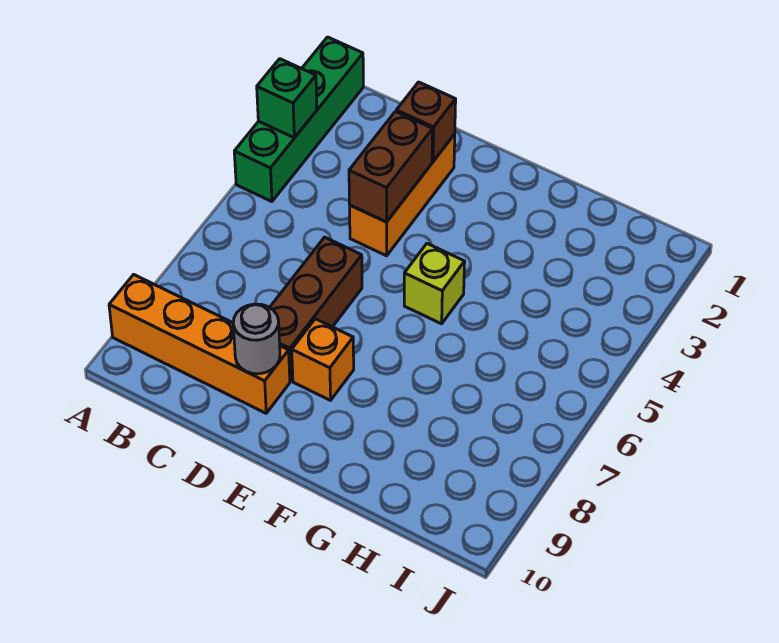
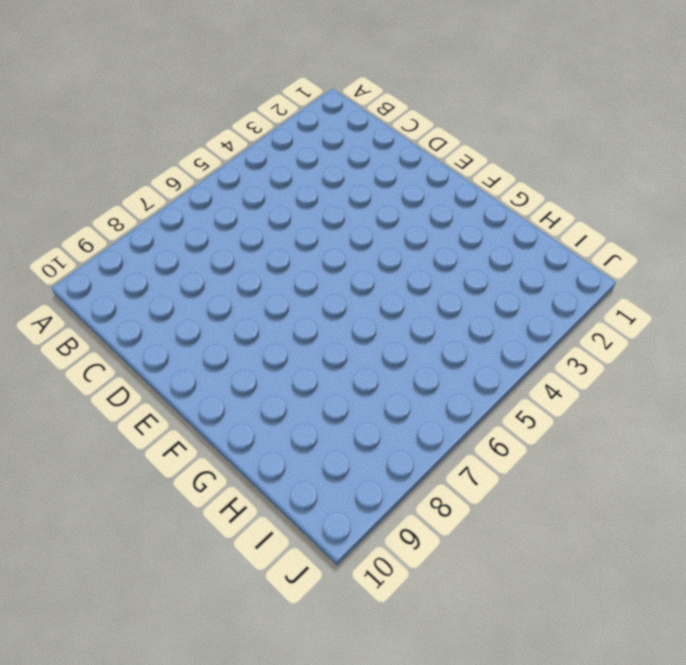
none -> green 1x4 brick [234,37,363,202]
none -> orange 1x4 brick [109,275,290,413]

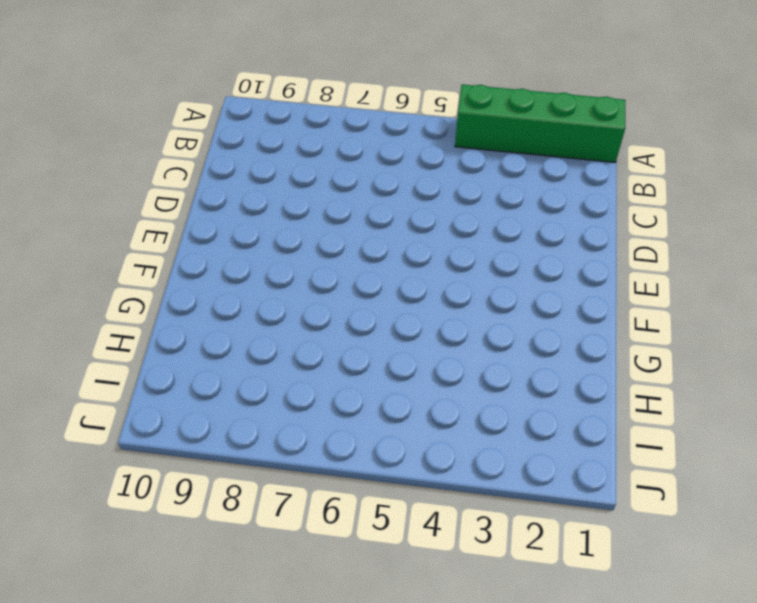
none -> orange 1x4 brick [109,275,290,413]
none -> orange 1x3 brick [350,134,455,256]

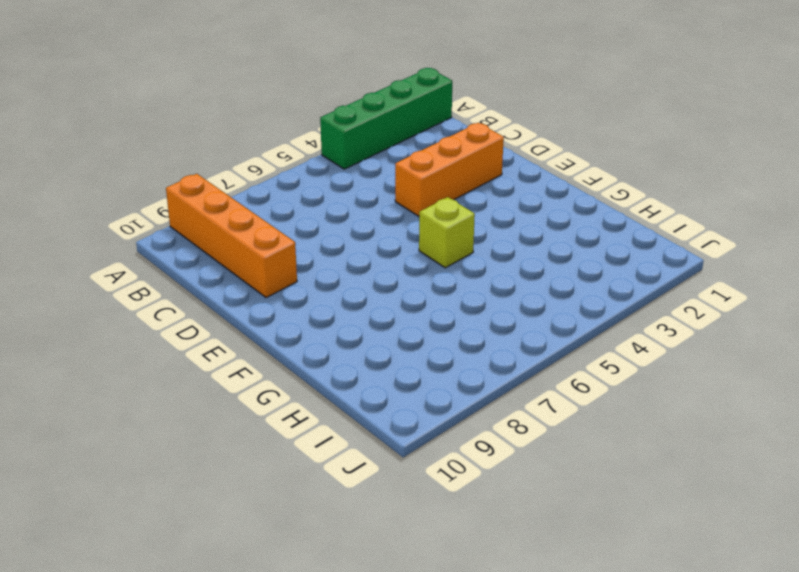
none -> brown 1x3 brick [270,237,362,381]
none -> orange 1x1 brick [292,319,354,400]

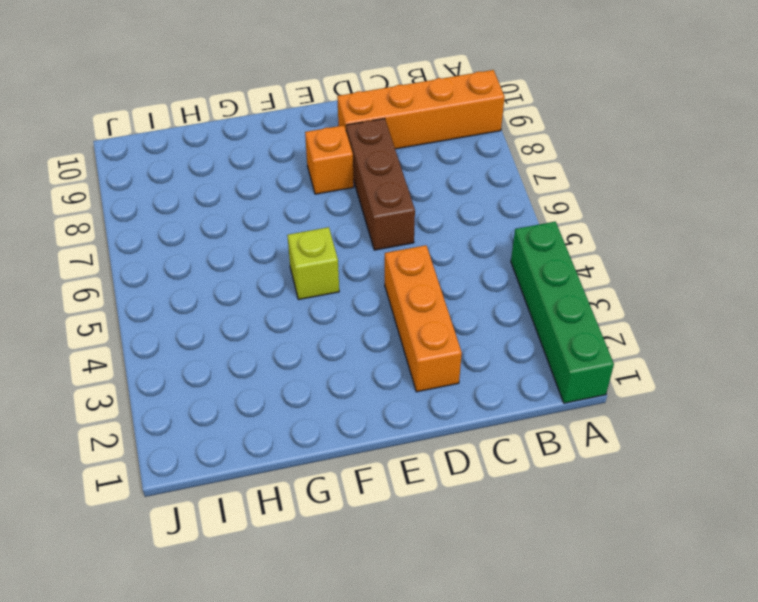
none -> green 1x1 brick [257,59,317,138]
none -> brown 1x1 brick [396,82,456,161]

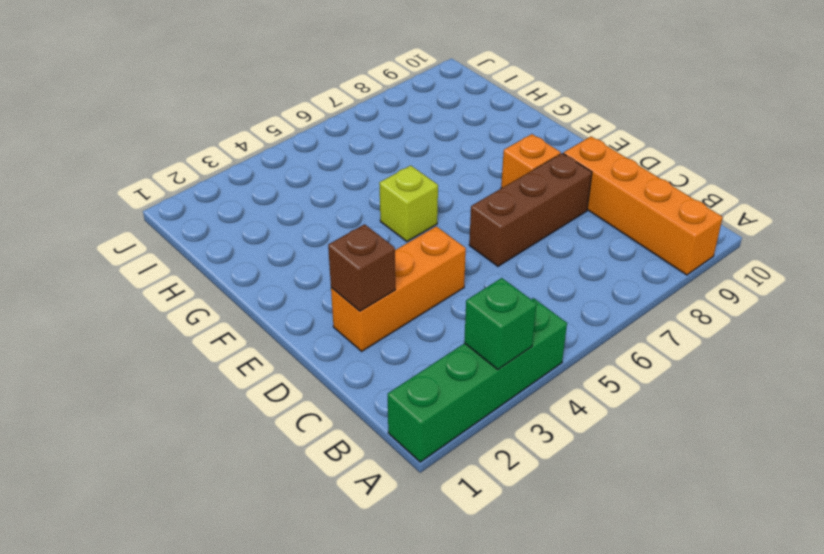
none -> brown 1x2 brick [349,112,433,222]
none -> grey 1x1 round brick [233,304,280,374]

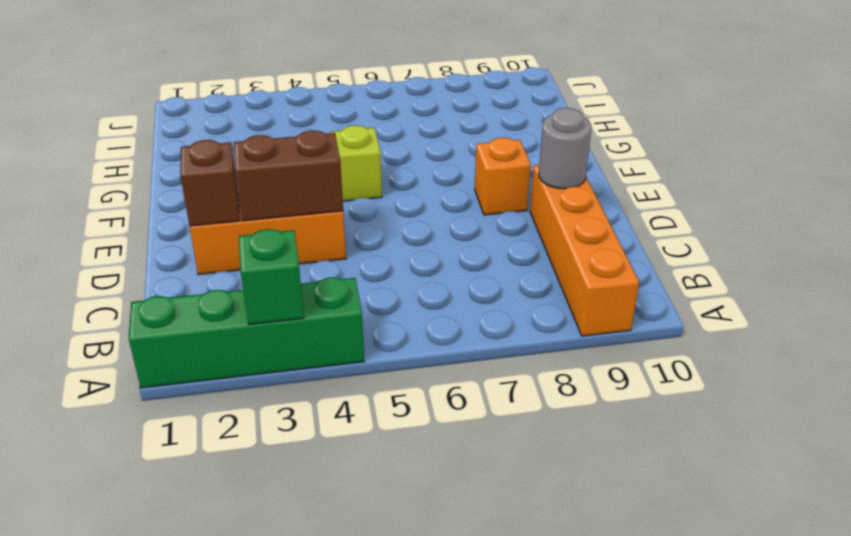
none -> brown 1x3 brick [270,237,362,381]

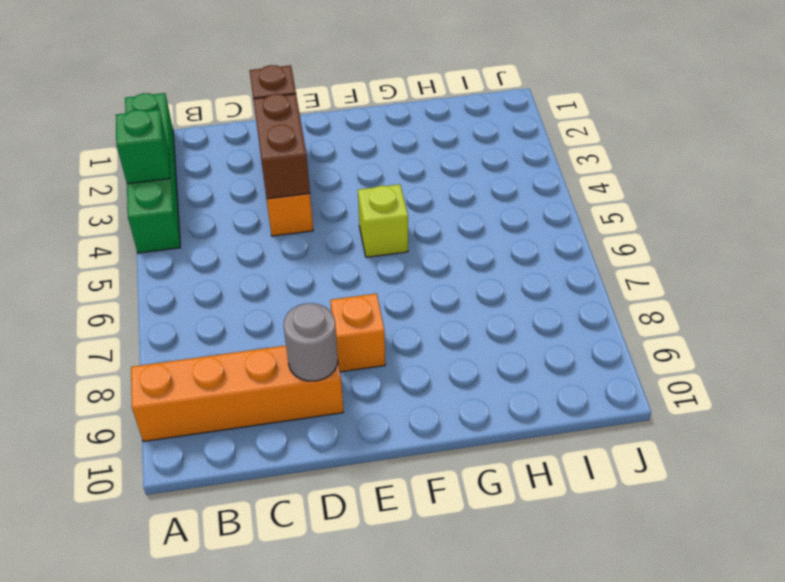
none -> brown 1x3 brick [270,237,362,381]

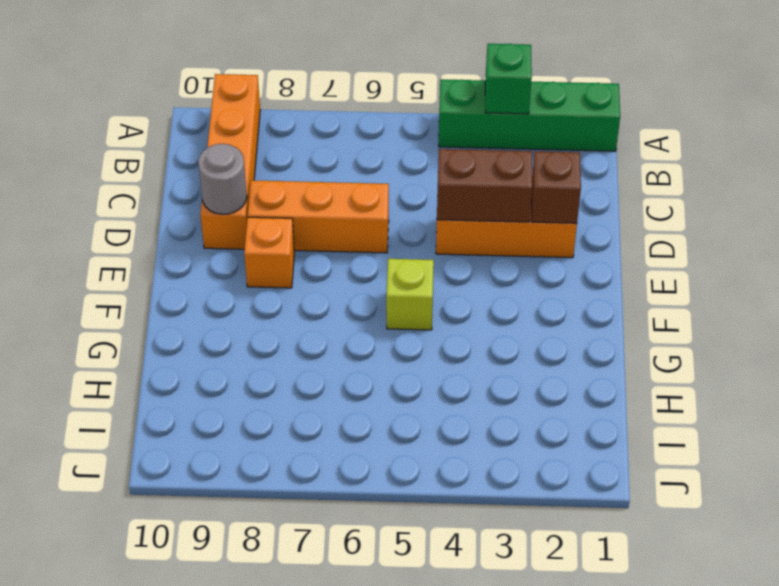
orange 1x3 brick [248,180,389,253] -> brown 1x3 brick [270,237,362,381]

